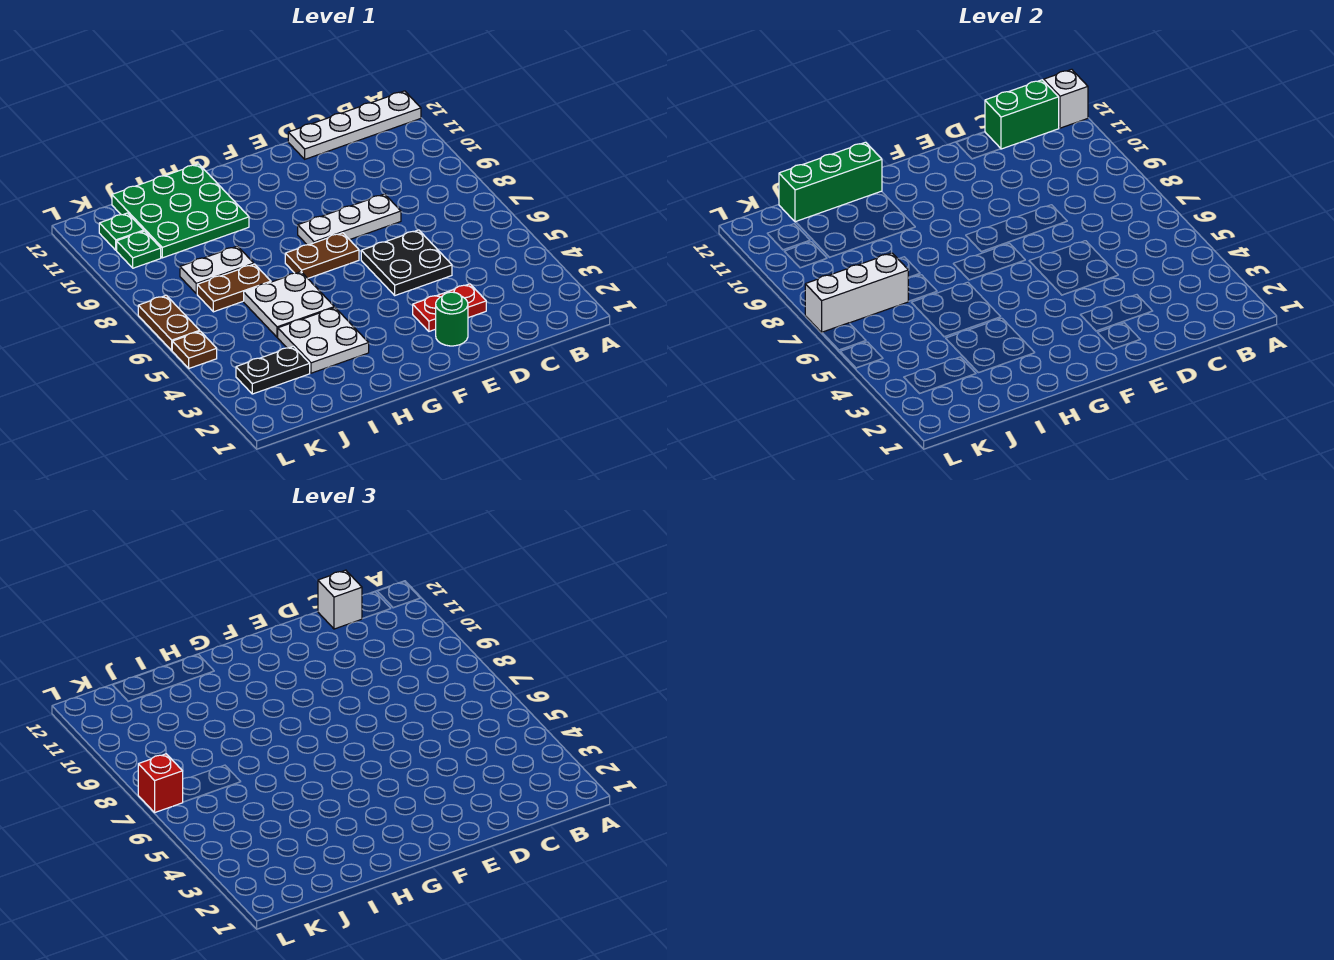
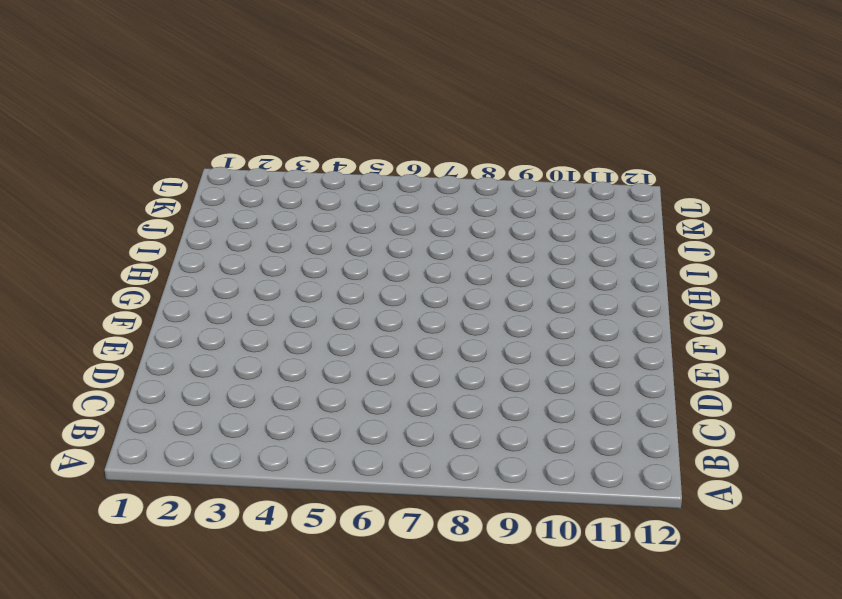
none -> white 1x4 plate [288,91,421,159]
none -> red 1x2 plate [413,284,486,331]
none -> black 2x2 plate [361,230,452,295]

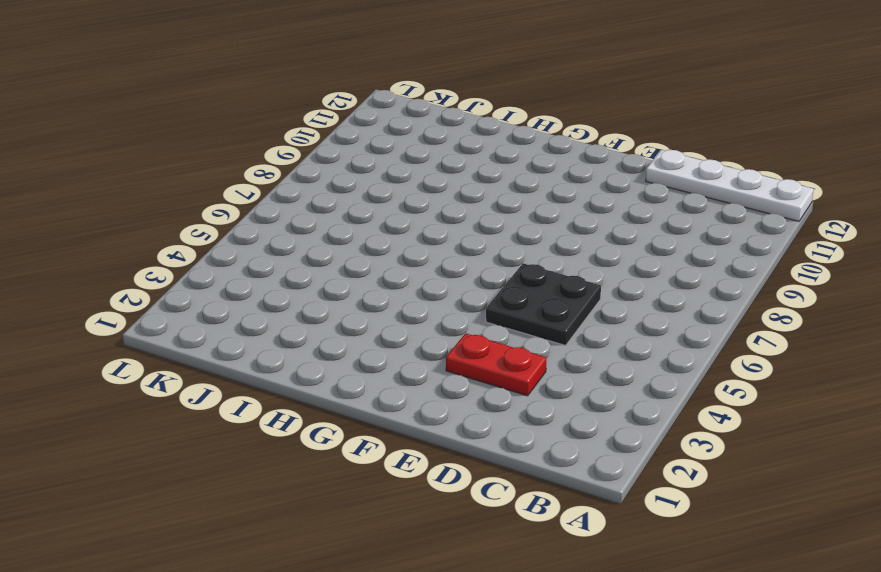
none -> white 1x3 plate [298,194,401,245]
none -> green 1x1 round brick [436,292,468,346]
none -> brown 1x2 plate [285,233,359,278]

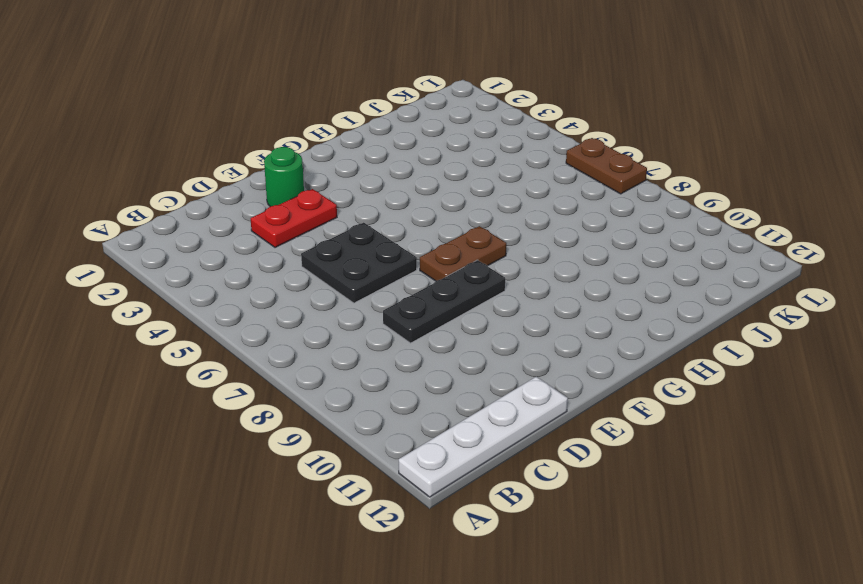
black 1x3 plate [383,260,505,343] -> white 1x3 plate [298,194,401,245]
none -> white 2x2 plate [278,308,369,373]
none -> white 2x2 plate [244,272,335,337]
none -> green 3x3 plate [112,164,249,258]

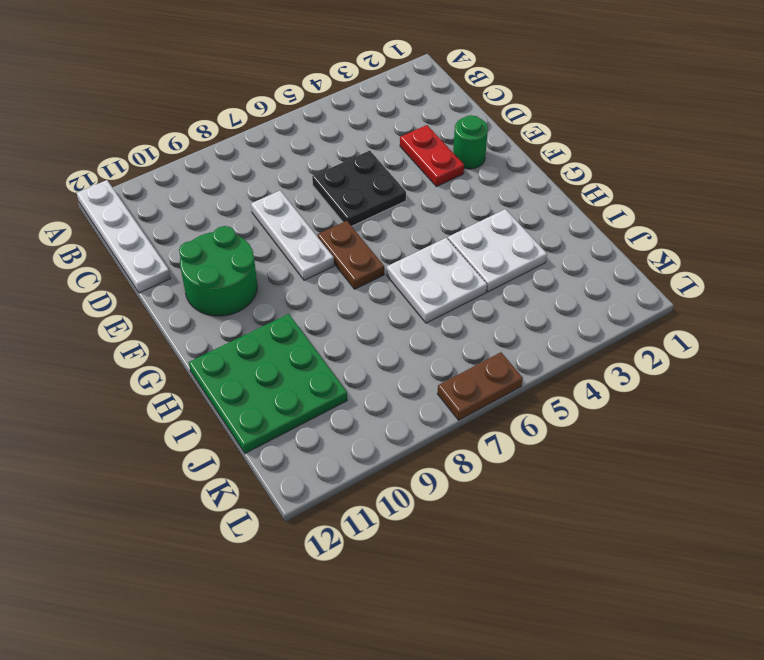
green 2x2 round brick [179,226,257,316] -> none
none -> brown 1x2 plate [197,264,271,312]
none -> white 1x2 plate [180,246,254,294]
none -> black 1x2 plate [236,346,310,394]

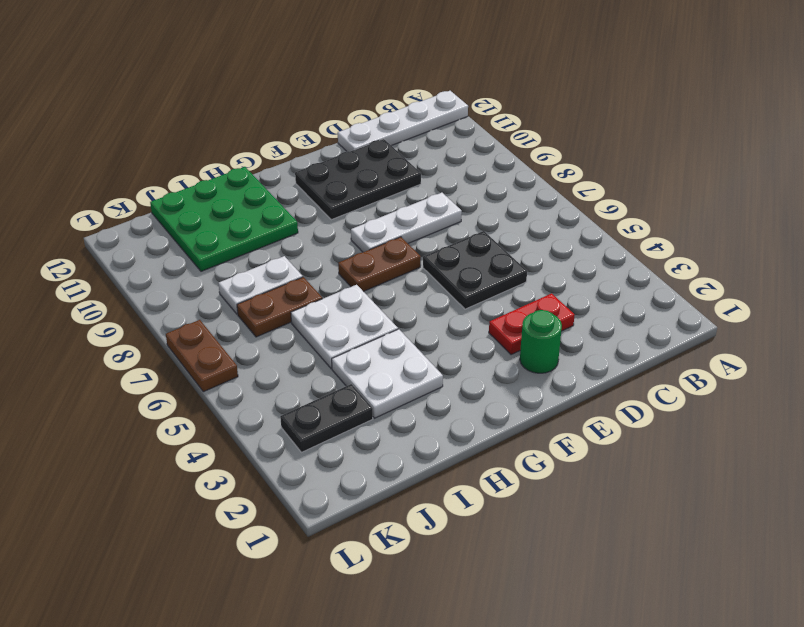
black 2x3 plate [295,139,421,220] -> none
none -> green 1x1 plate [117,231,161,268]
none -> green 1x1 plate [99,213,144,250]
none -> brown 1x1 plate [172,331,217,368]

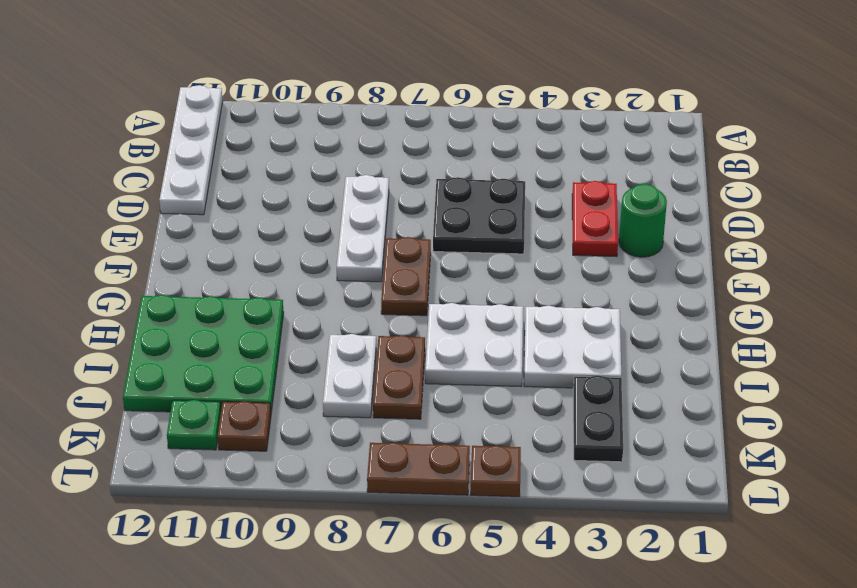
brown 1x1 plate [218,401,271,451] -> green 1x1 plate [117,231,161,268]
none -> white 1x1 brick [1044,69,1088,128]
none -> green 1x2 brick [985,80,1059,149]
none -> green 1x3 brick [779,142,882,222]

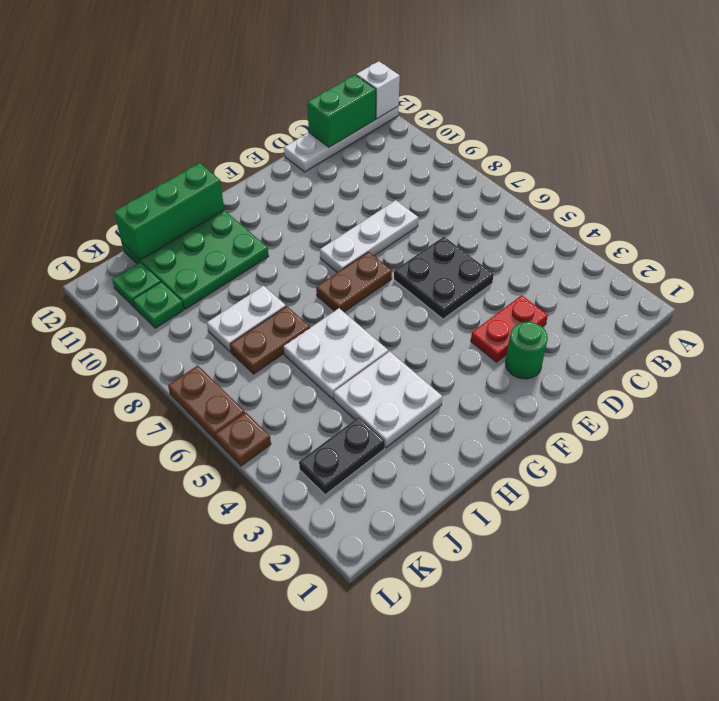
none -> white 1x3 brick [805,253,908,332]
none -> white 1x1 brick [318,570,362,629]
none -> red 1x1 brick [138,754,183,812]

